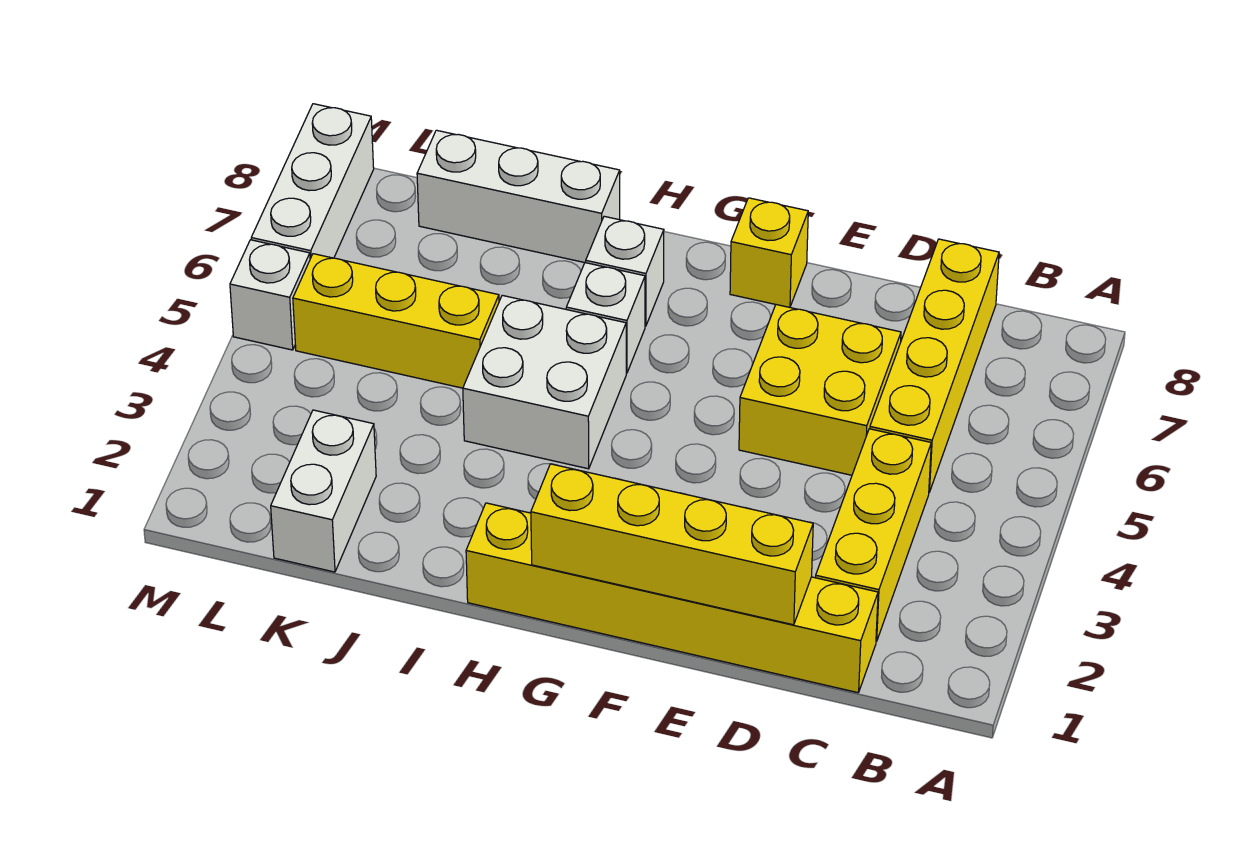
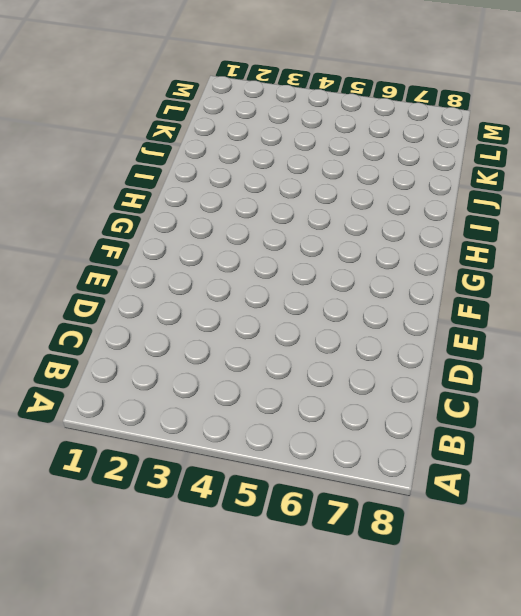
none -> yellow 1x6 brick [466,503,878,693]
none -> yellow 1x3 brick [816,429,931,642]
none -> yellow 1x4 brick [870,239,999,492]

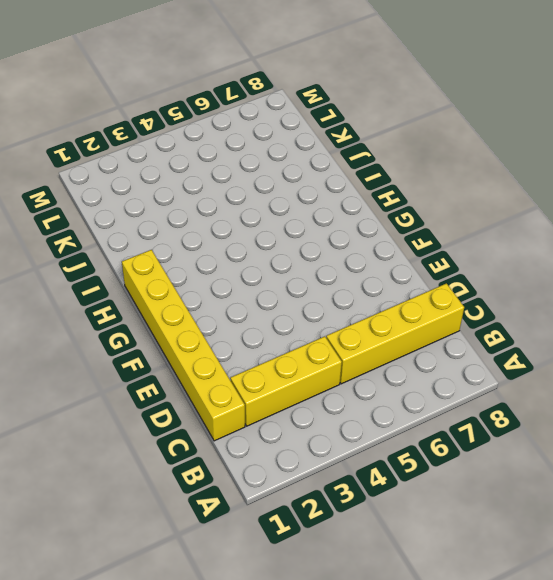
none -> yellow 2x2 brick [739,305,901,475]
none -> yellow 1x1 brick [730,198,808,307]
none -> white 2x2 brick [463,295,626,469]

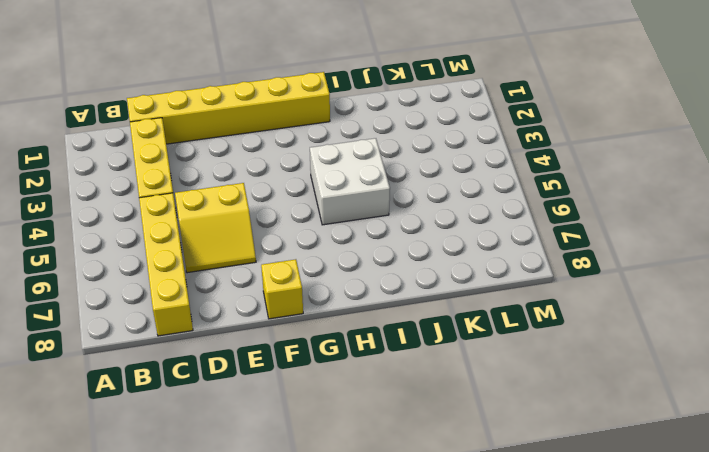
yellow 2x2 slope [175,183,256,273] -> yellow 2x2 brick [739,305,901,475]
none -> white 1x1 brick [566,263,645,373]
none -> white 1x1 brick [586,216,664,326]
none -> white 1x3 brick [417,130,620,263]

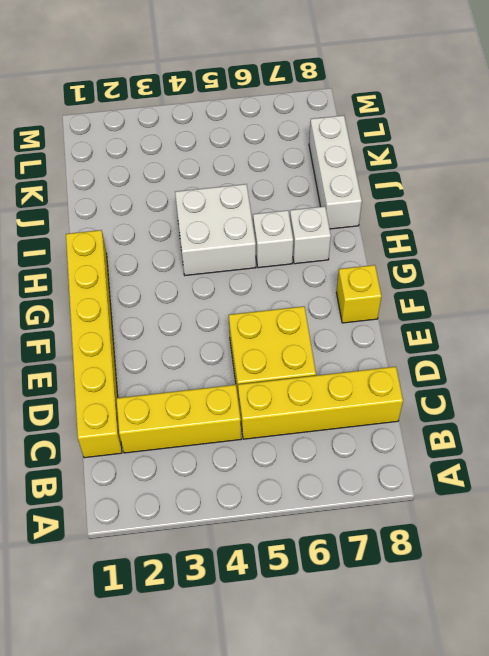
none -> yellow 1x3 brick [293,254,499,388]
none -> white 1x2 brick [271,410,376,572]
none -> white 1x1 brick [230,240,310,350]

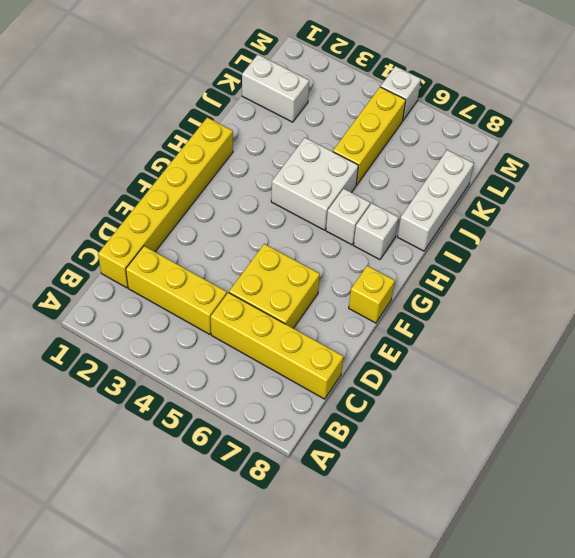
none -> white 1x3 brick [251,104,374,259]
none -> yellow 1x4 brick [531,464,813,625]

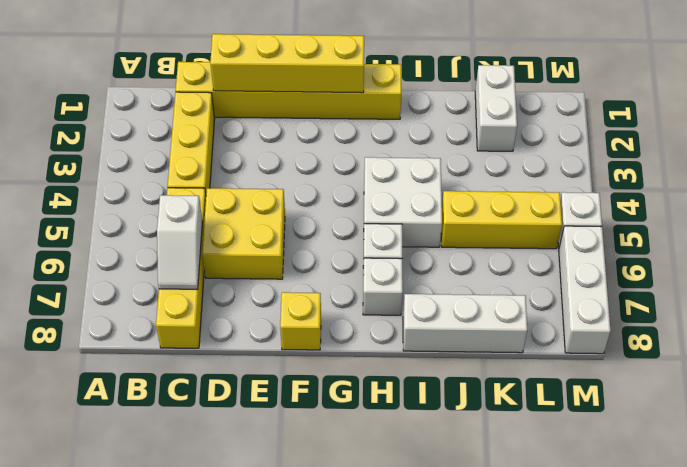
white 1x2 slope [157,195,203,289] -> none

